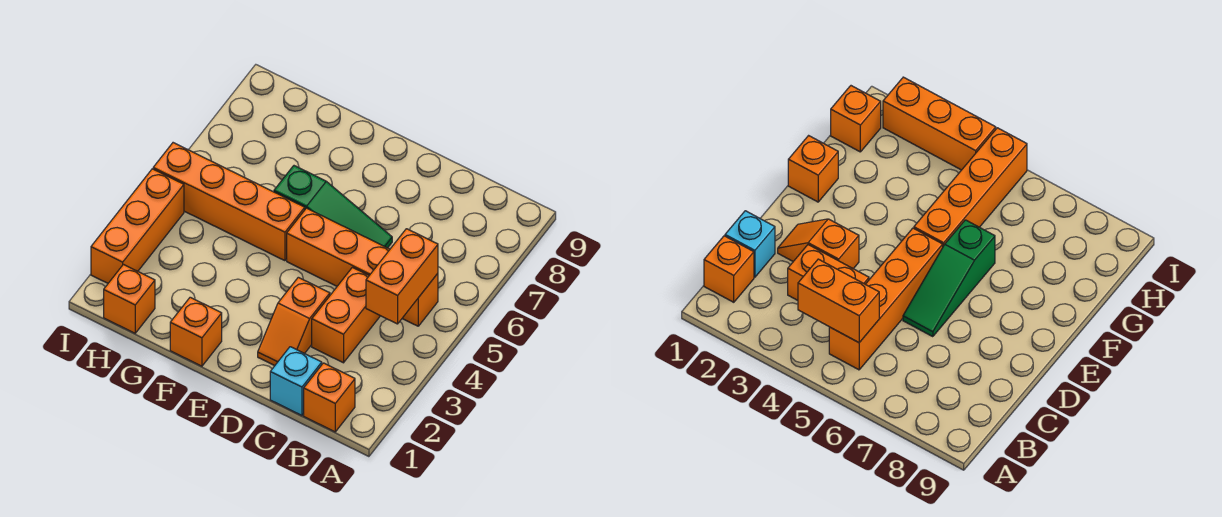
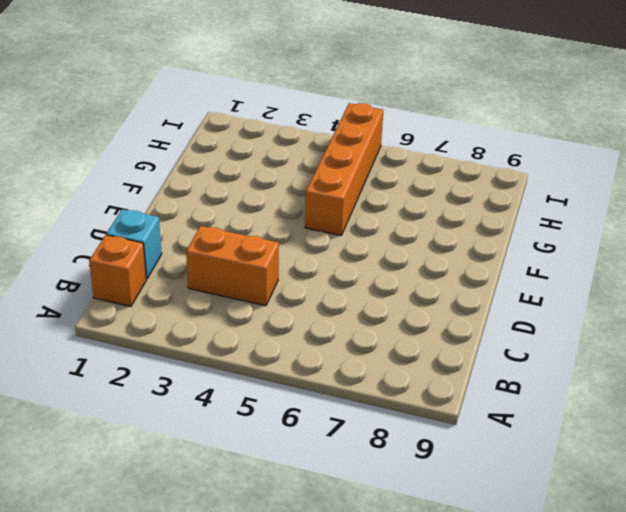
none -> orange 1x4 brick [287,208,438,326]
none -> orange 1x2 slope [258,277,330,366]

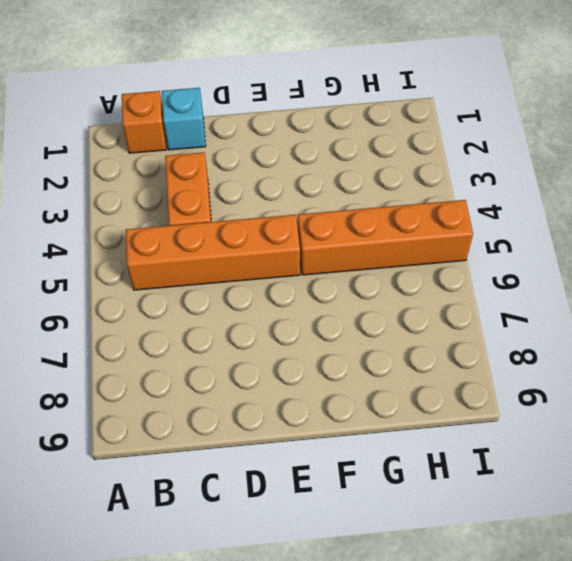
none -> orange 1x2 slope [258,277,330,366]
none -> green 1x3 slope [274,166,392,248]

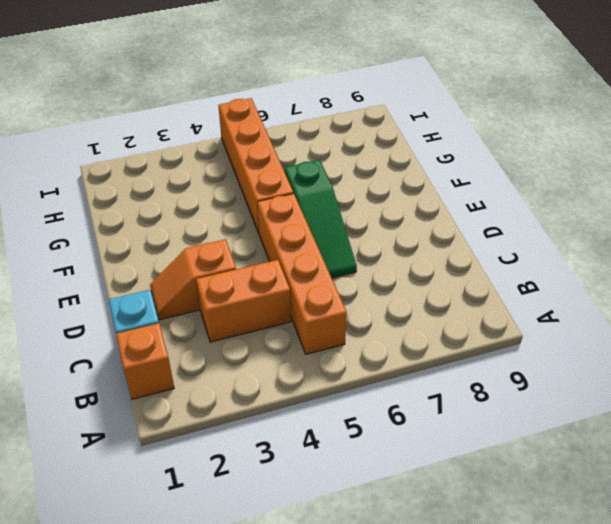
none -> orange 1x1 brick [170,297,222,366]
none -> orange 1x1 brick [104,264,155,333]

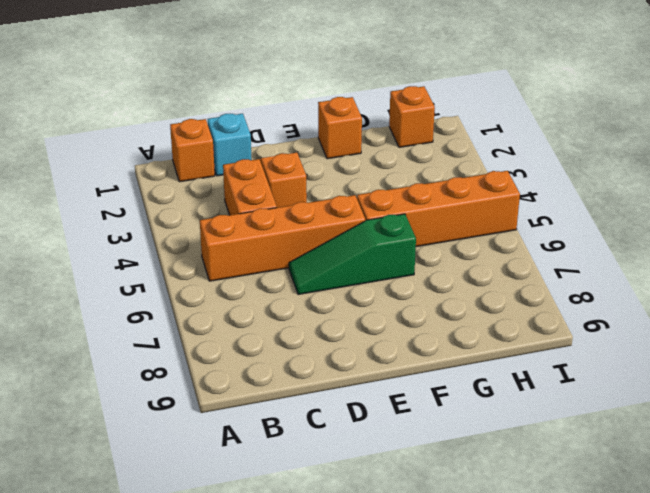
none -> orange 1x3 brick [91,169,184,283]
none -> orange 1x2 brick [366,229,438,324]

